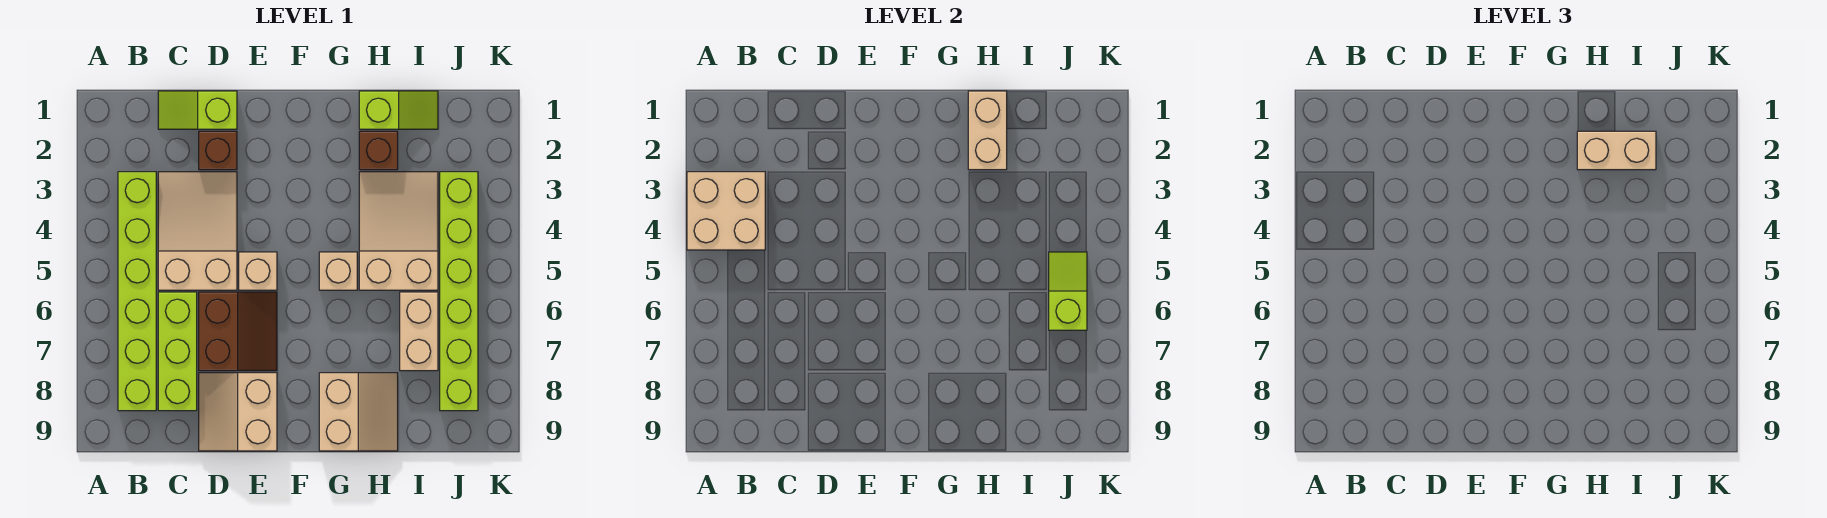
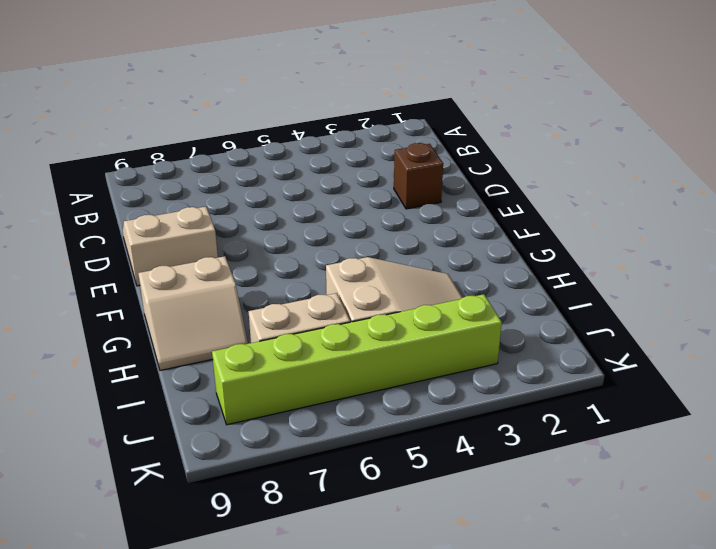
none -> lime 1x6 brick [118,172,156,411]
none -> lime 1x2 slope [158,91,237,129]
none -> tan 2x3 slope [158,172,237,290]

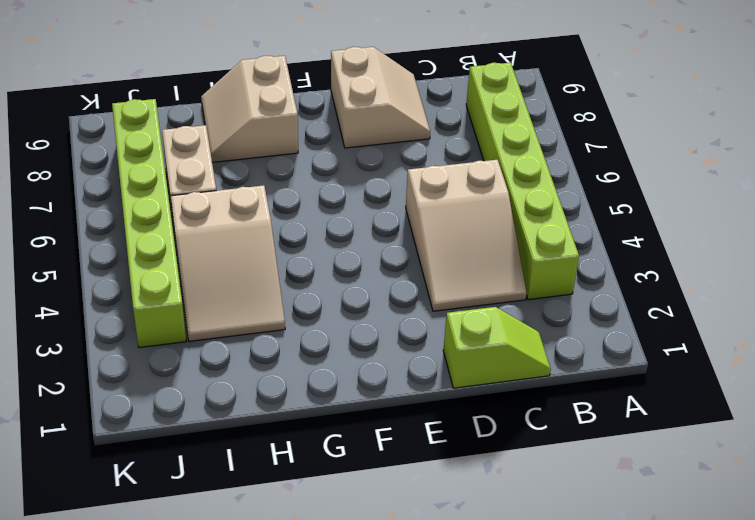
none -> lime 1x3 brick [158,292,197,411]
none -> brown 1x1 brick [199,131,237,170]
none -> brown 2x2 slope [199,292,277,371]

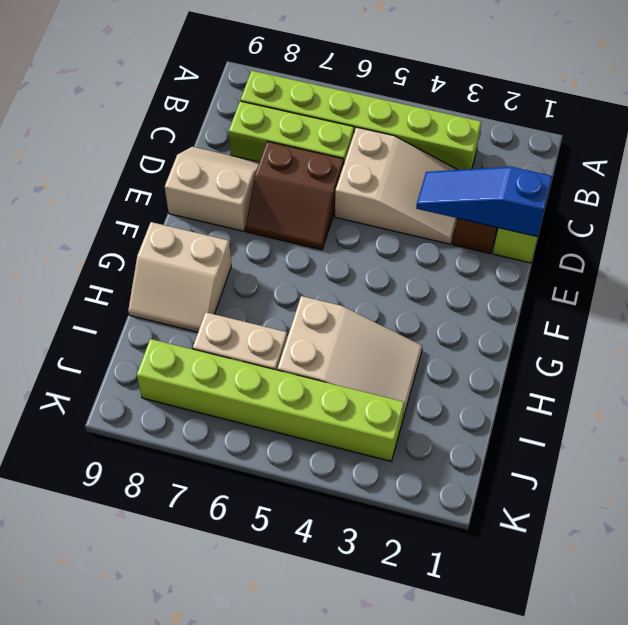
blue 1x3 slope [416,167,552,237] -> none
none -> tan 1x1 brick [239,252,277,290]
none -> tan 1x1 brick [319,252,357,290]
none -> lime 1x2 slope [359,91,438,129]

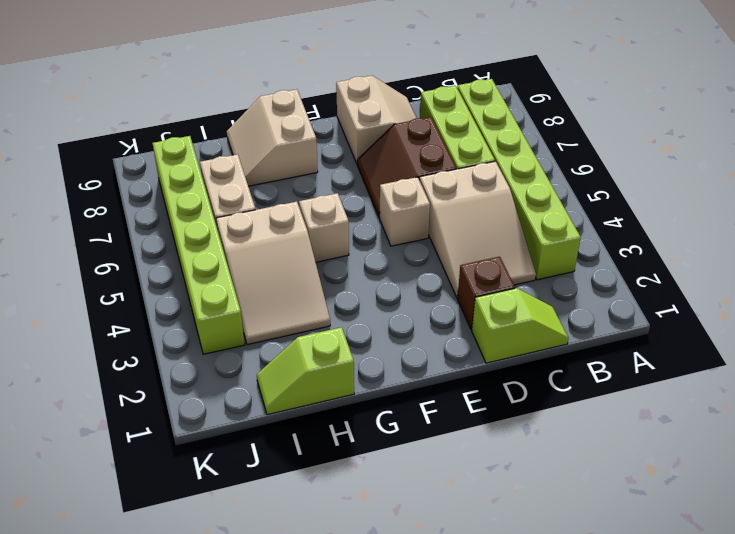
none -> brown 1x1 brick [359,131,398,170]
none -> tan 2x2 brick [687,172,765,250]
none -> tan 1x2 brick [968,91,1007,170]

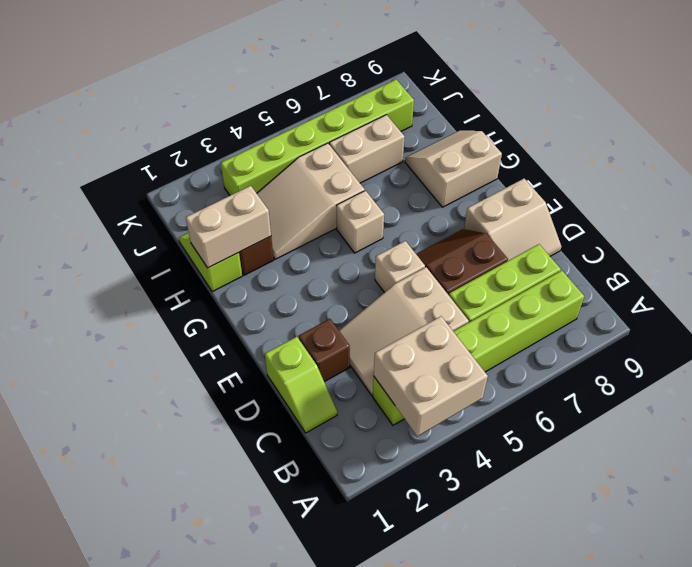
none -> lime 1x2 slope [1049,252,1087,330]
none -> tan 1x2 brick [1577,131,1656,170]

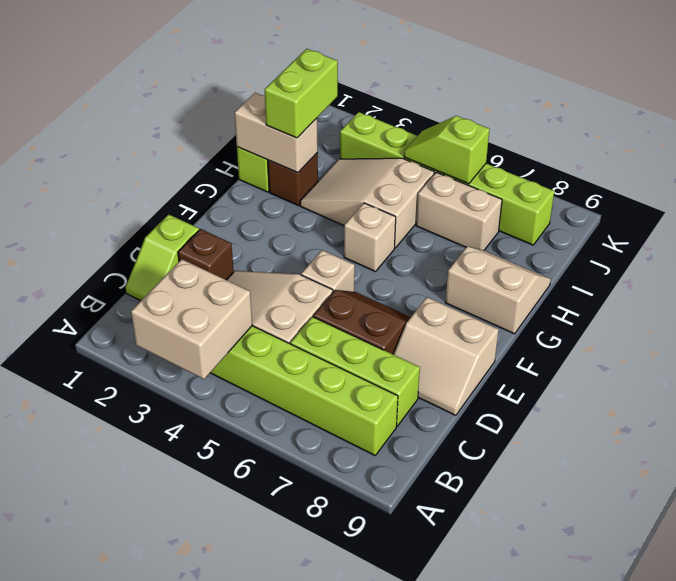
lime 1x2 brick [265,49,338,138] -> tan 1x2 brick [1577,131,1656,170]

